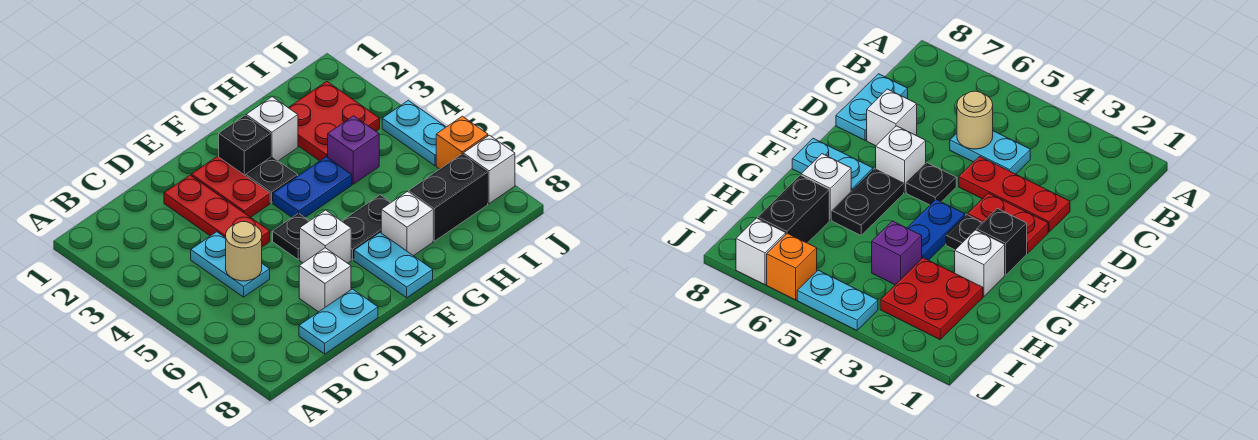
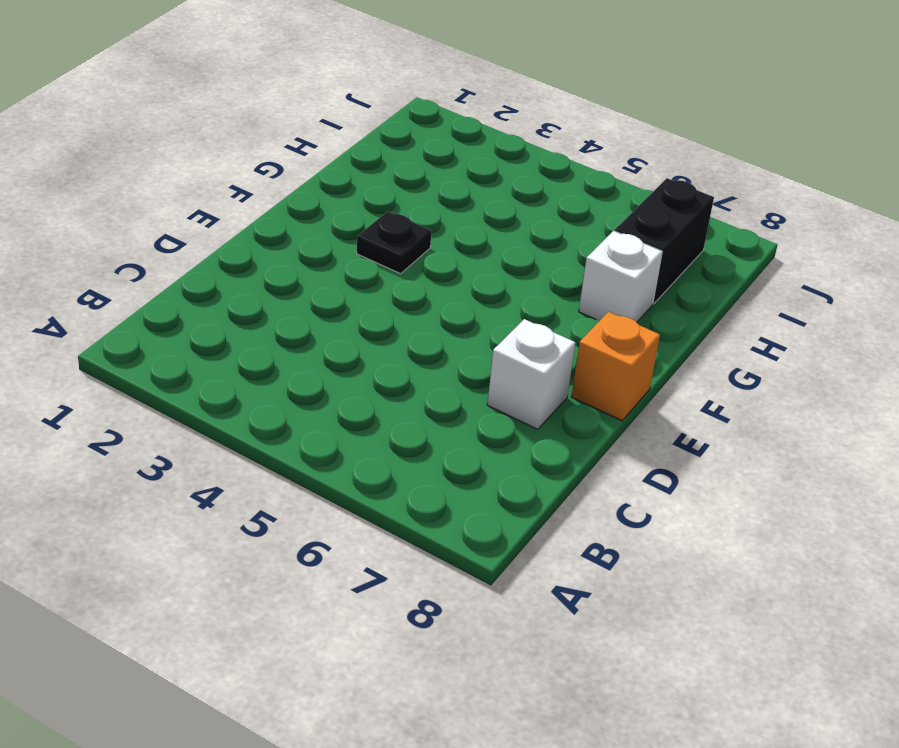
orange 1x1 brick [571,312,660,421] -> orange 1x1 brick moved to [436,116,488,169]
none -> cyan 1x2 plate [191,232,270,297]
none -> cyan 1x2 plate [299,289,378,354]
none -> red 1x3 plate [164,175,270,247]

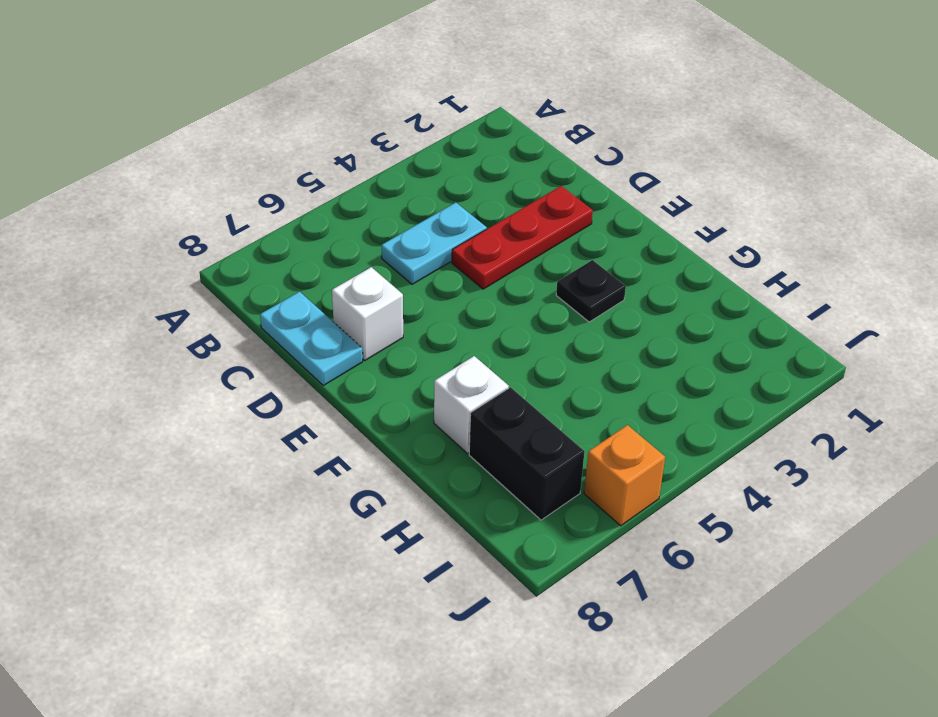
none -> red 1x2 plate [191,156,270,217]
none -> black 1x1 plate [273,213,309,259]
none -> white 1x1 brick [300,210,351,263]

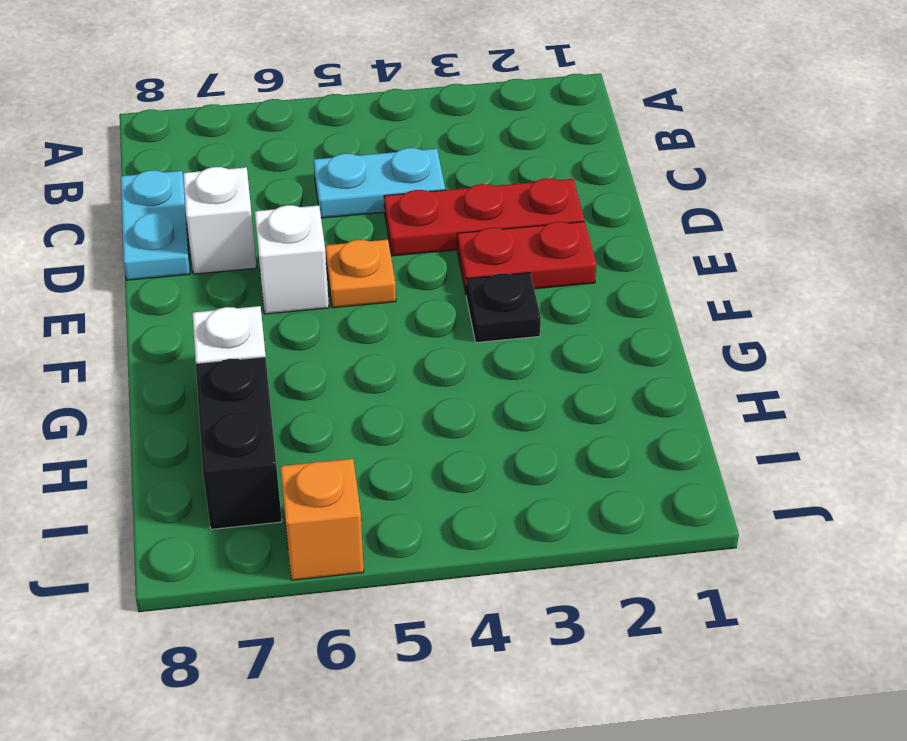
orange 1x1 plate [325,240,396,308] -> black 1x1 plate [273,213,309,259]
none -> black 1x1 brick [219,115,271,176]
none -> blue 1x2 plate [273,157,352,217]
none -> black 1x2 plate [342,195,391,260]

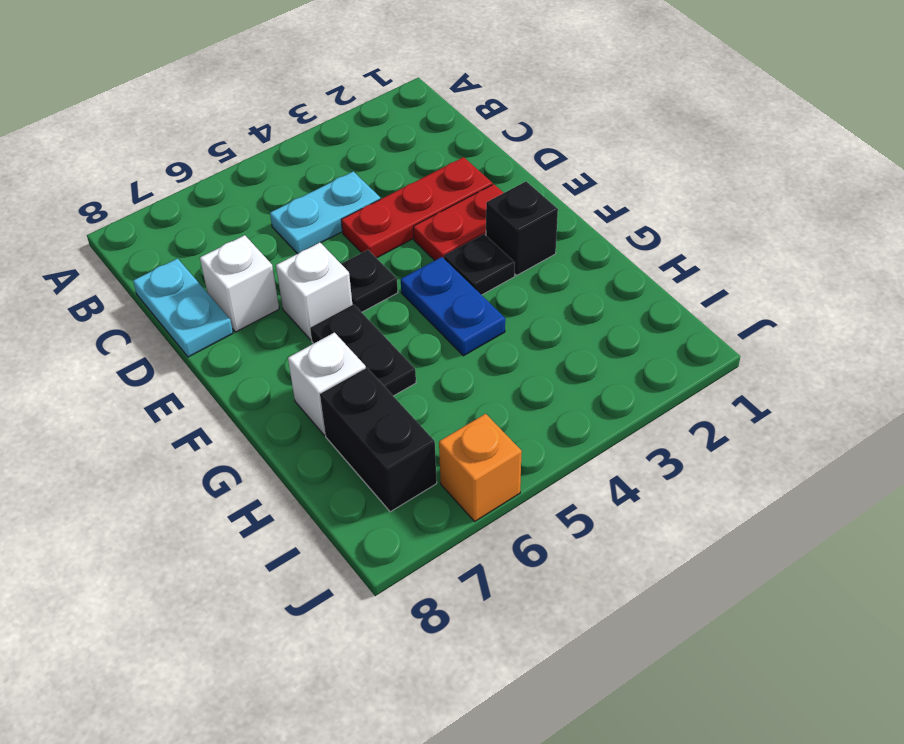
none -> cyan 1x2 plate [354,233,433,298]
none -> white 1x1 brick [246,97,298,161]
none -> red 2x2 plate [288,81,380,161]

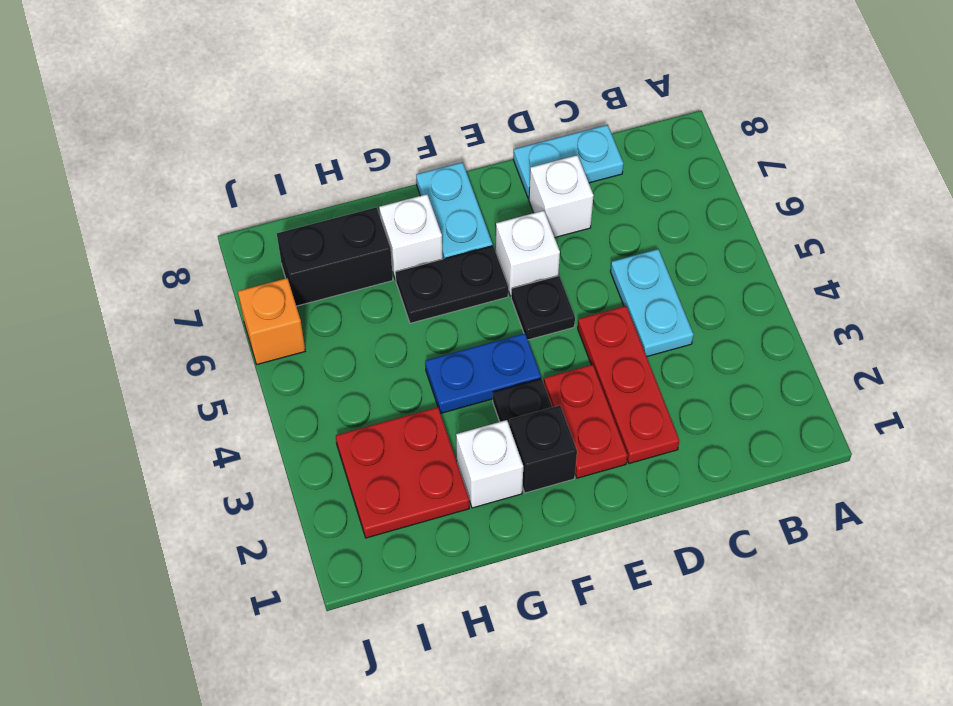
none -> purple 1x1 brick [328,116,379,184]
none -> cyan 1x2 plate [382,100,446,166]
none -> white 1x1 brick [463,135,515,204]

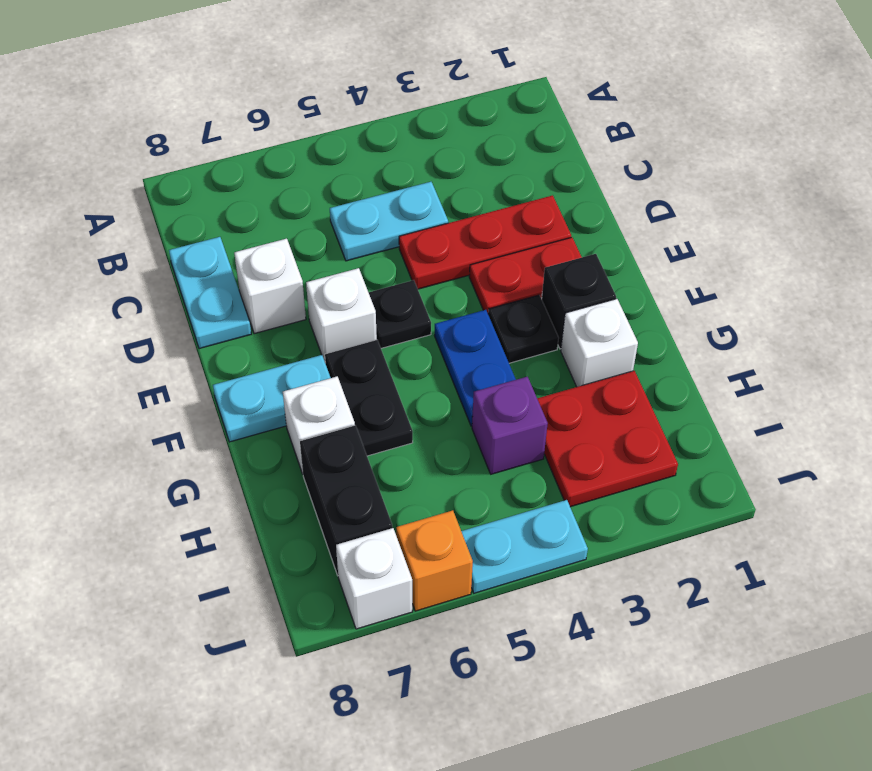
none -> tan 1x1 round brick [226,222,262,281]

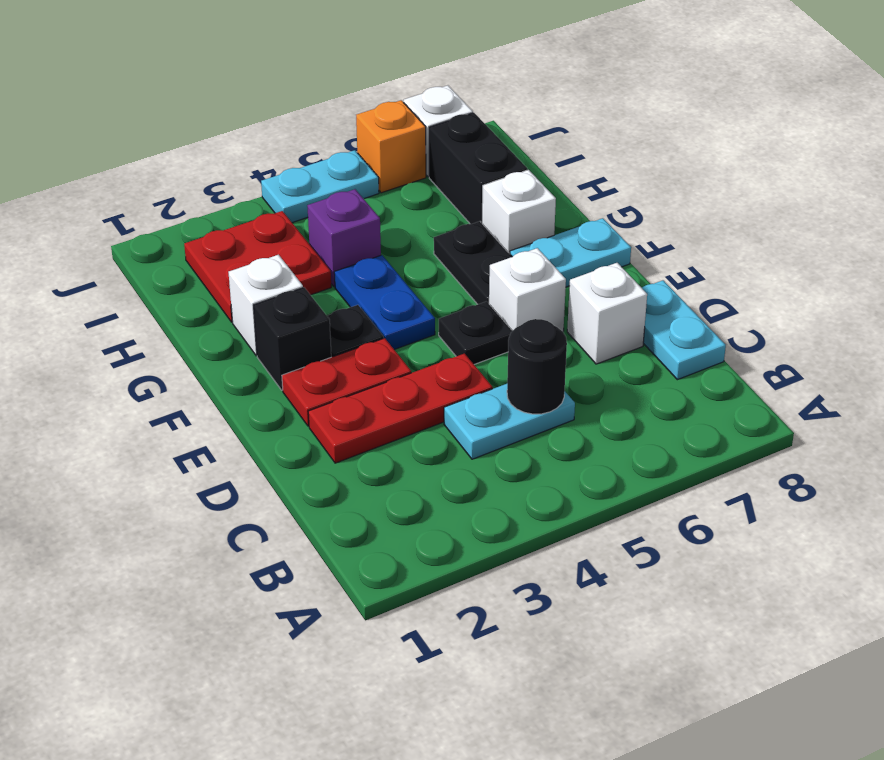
black 1x1 round brick [507,319,567,414] -> tan 1x1 round brick [226,222,262,281]

